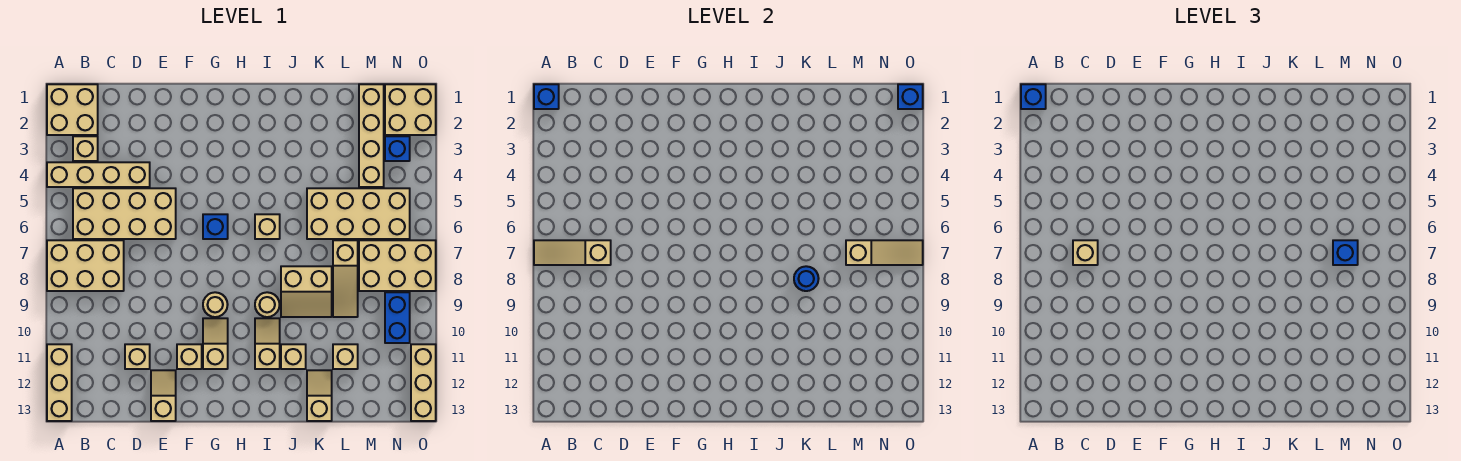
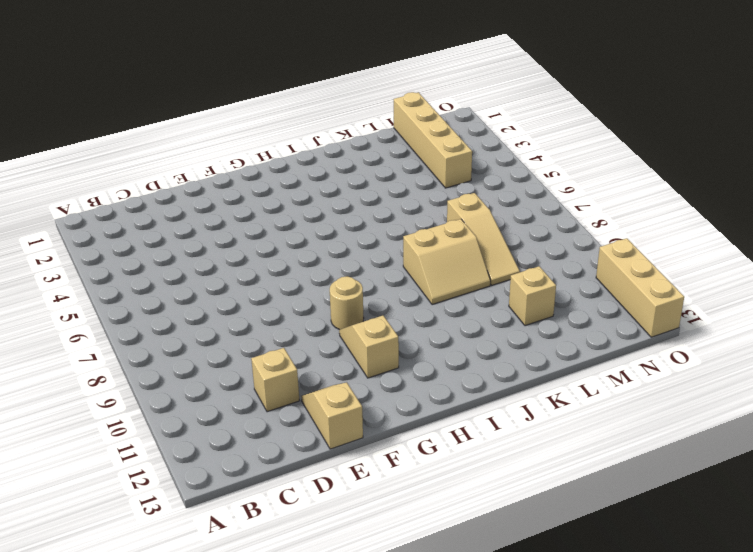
none -> tan 2x2 brick [47,84,98,135]
none -> tan 1x4 brick [47,162,150,187]
none -> tan 2x3 brick [47,240,124,291]
none -> tan 1x3 brick [47,344,72,421]

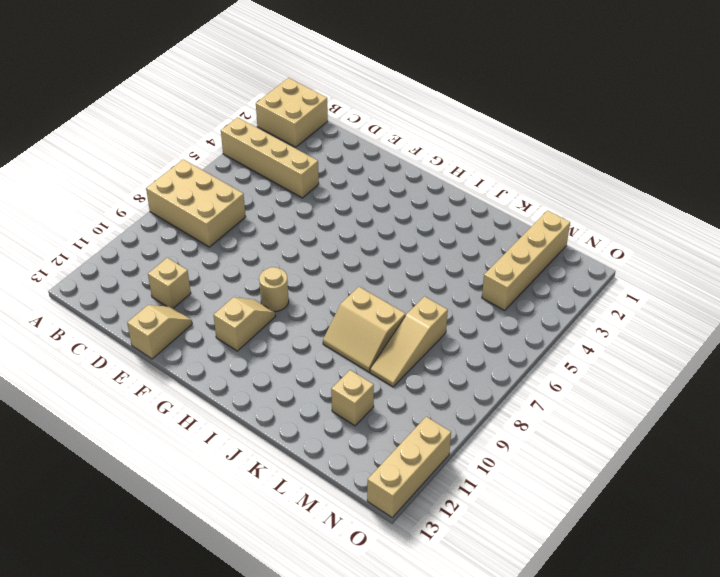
none -> tan 1x3 brick [47,344,72,421]
none -> tan 1x1 brick [73,136,98,161]
none -> tan 2x4 brick [73,188,176,239]
none -> tan 1x1 brick [177,344,202,369]

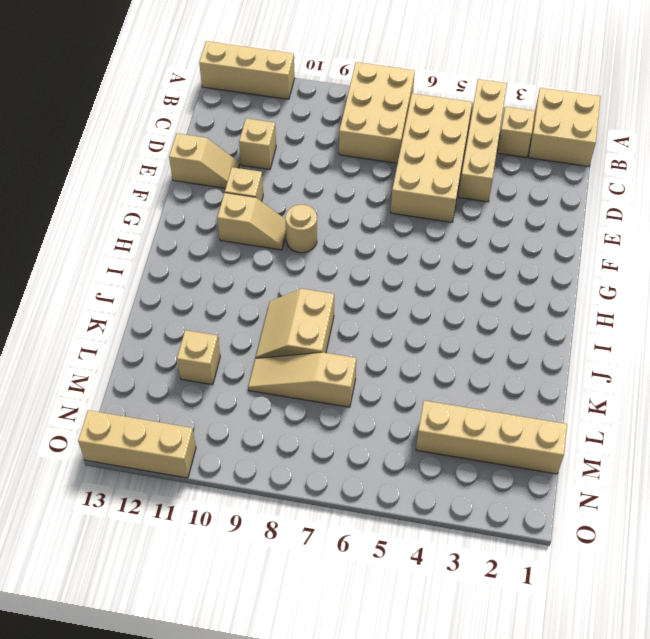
none -> blue 1x1 brick [203,214,228,239]
none -> tan 1x1 brick [255,214,280,239]
none -> tan 1x1 round brick [255,292,280,317]
none -> tan 1x2 slope [255,318,280,369]

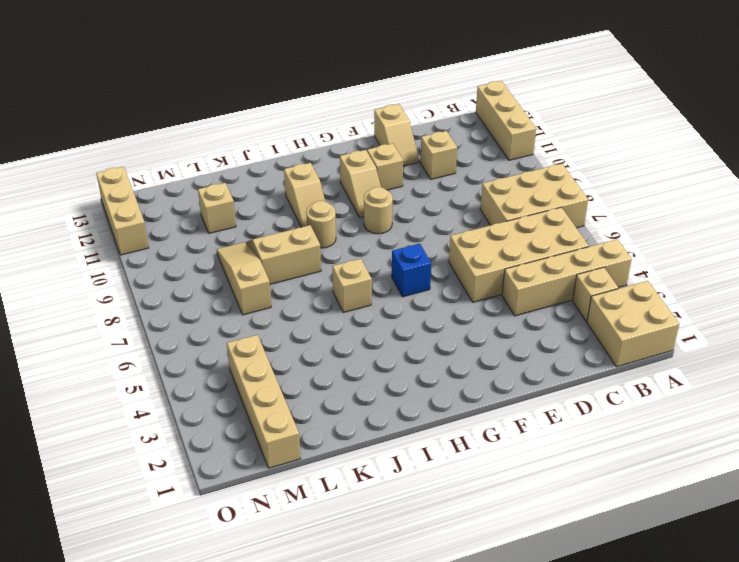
none -> tan 1x1 brick [281,344,306,369]
none -> tan 2x4 brick [307,188,410,239]
none -> tan 1x2 slope [307,370,332,421]
none -> tan 2x3 brick [359,240,436,291]

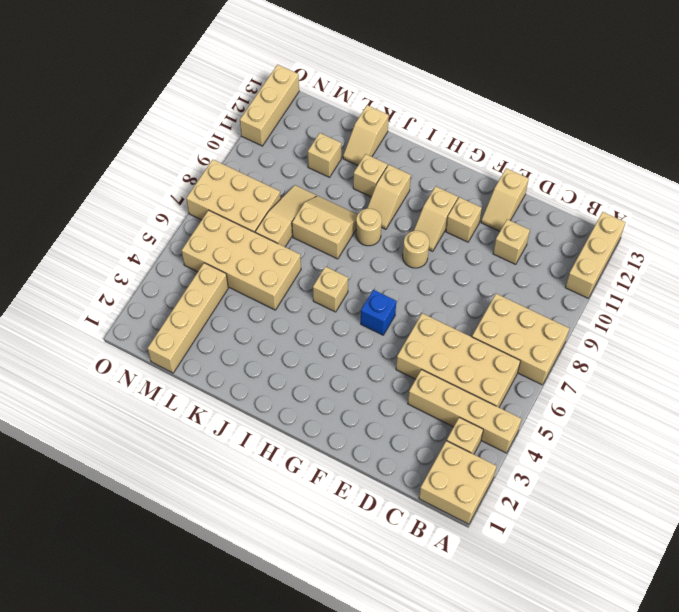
none -> tan 2x2 brick [385,84,436,135]
none -> blue 1x1 brick [385,136,410,161]
none -> blue 1x2 brick [385,292,410,343]
none -> blue 1x1 brick [534,84,559,109]

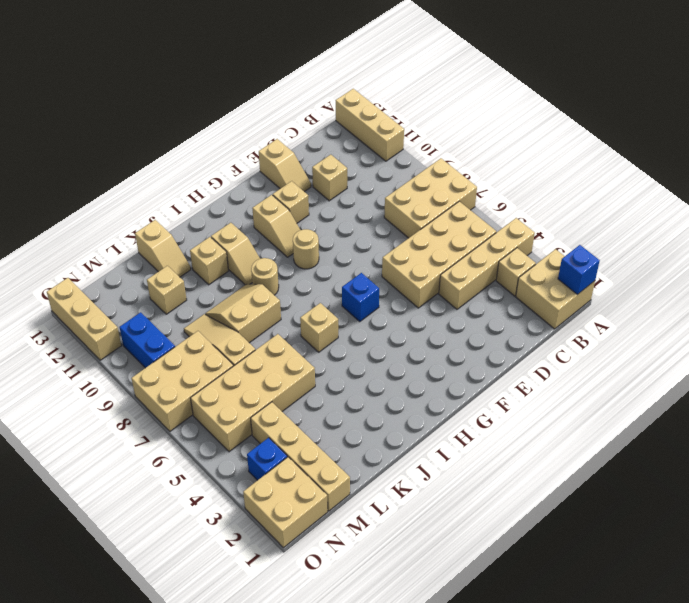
none -> tan 1x3 slope [534,240,611,265]
none -> blue 1x1 round brick [794,266,819,291]
none -> tan 1x3 slope [846,240,923,265]
none -> blue 1x1 brick [898,84,923,109]

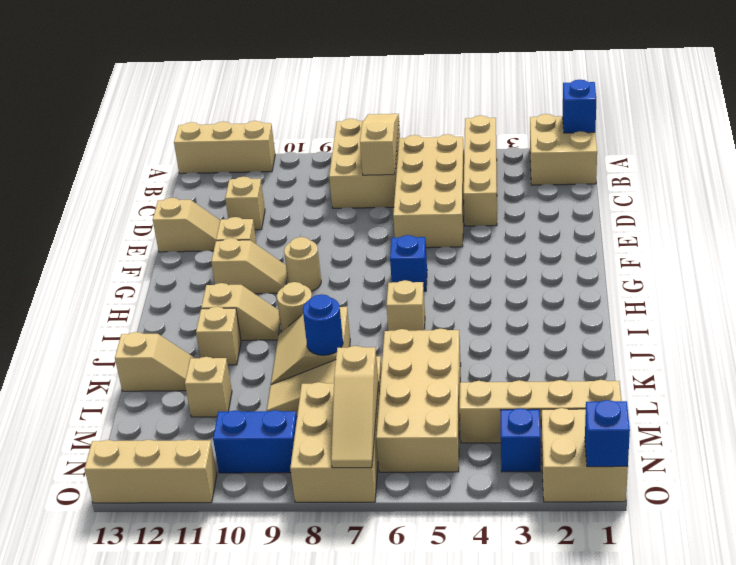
none -> tan 1x1 brick [73,136,98,161]
none -> blue 1x1 brick [1021,84,1046,109]
none -> tan 1x1 brick [1073,240,1098,265]
none -> blue 1x1 brick [1333,240,1358,265]

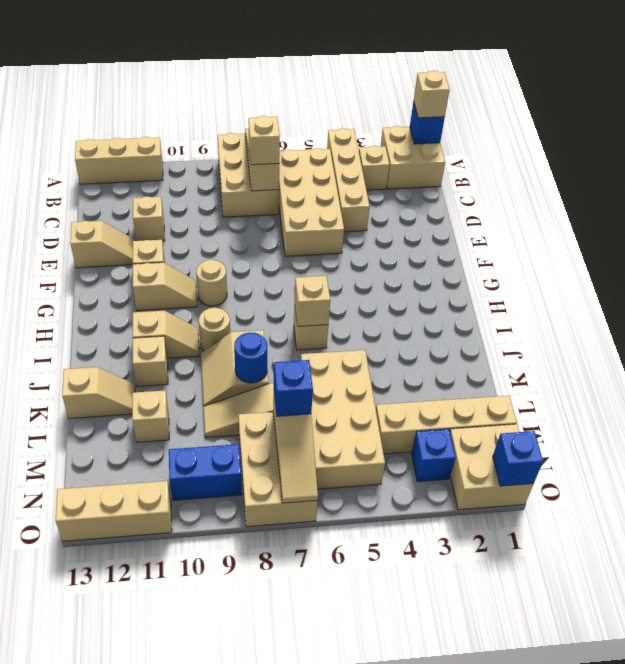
tan 1x1 brick [414,71,450,118] -> blue 1x1 brick [1021,84,1046,109]
tan 1x1 brick [295,276,330,326] -> none
none -> blue 1x1 brick [203,214,228,239]

